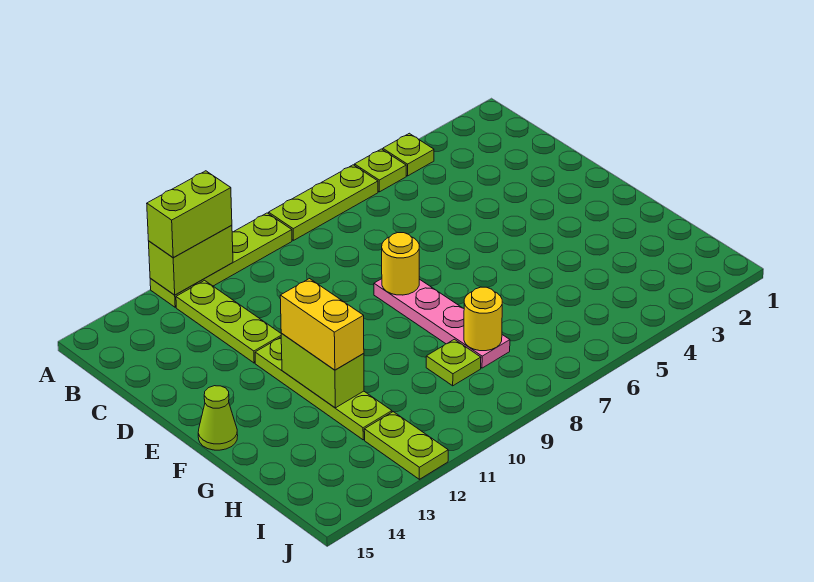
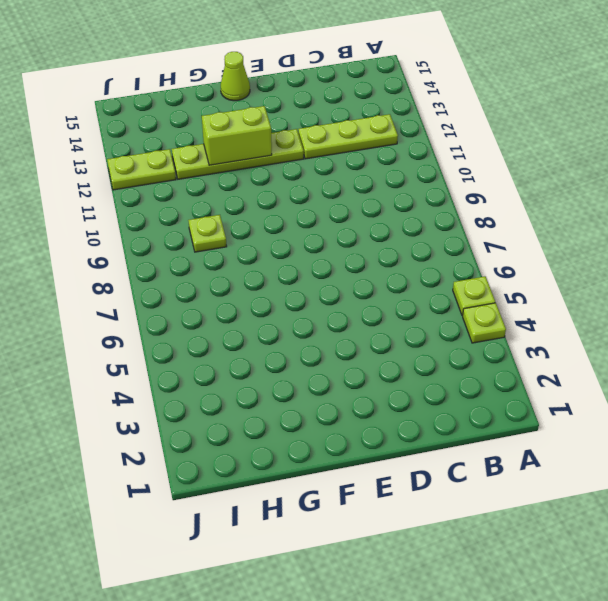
none -> lime 1x3 plate [269,165,378,240]
none -> lime 1x4 plate [150,213,292,307]
none -> pink 1x4 plate [374,279,510,368]

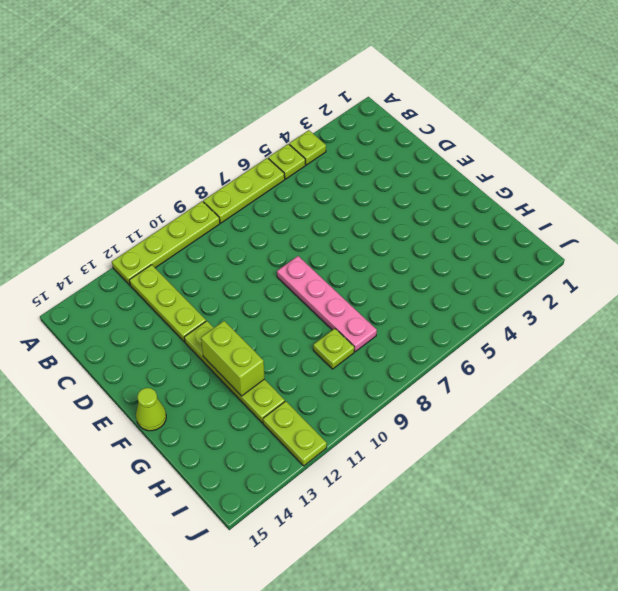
none -> lime 1x2 brick [149,225,233,295]
none -> yellow 1x1 round brick [382,233,419,295]
none -> yellow 1x1 round brick [464,287,502,351]

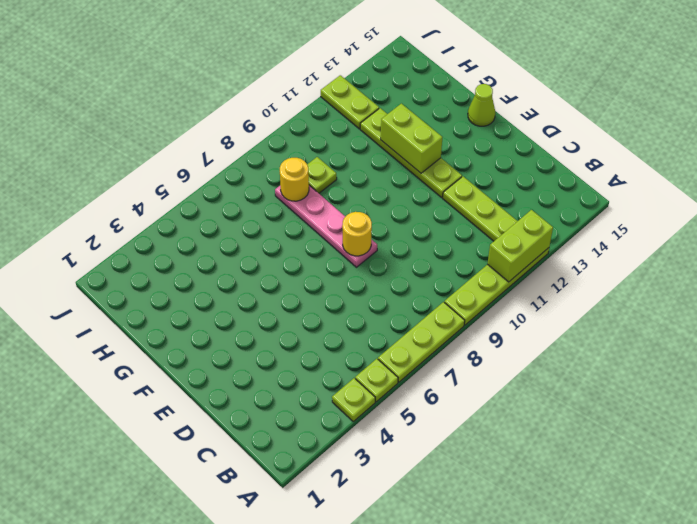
none -> lime 1x2 brick [147,171,232,257]
none -> yellow 1x2 brick [280,279,364,370]

